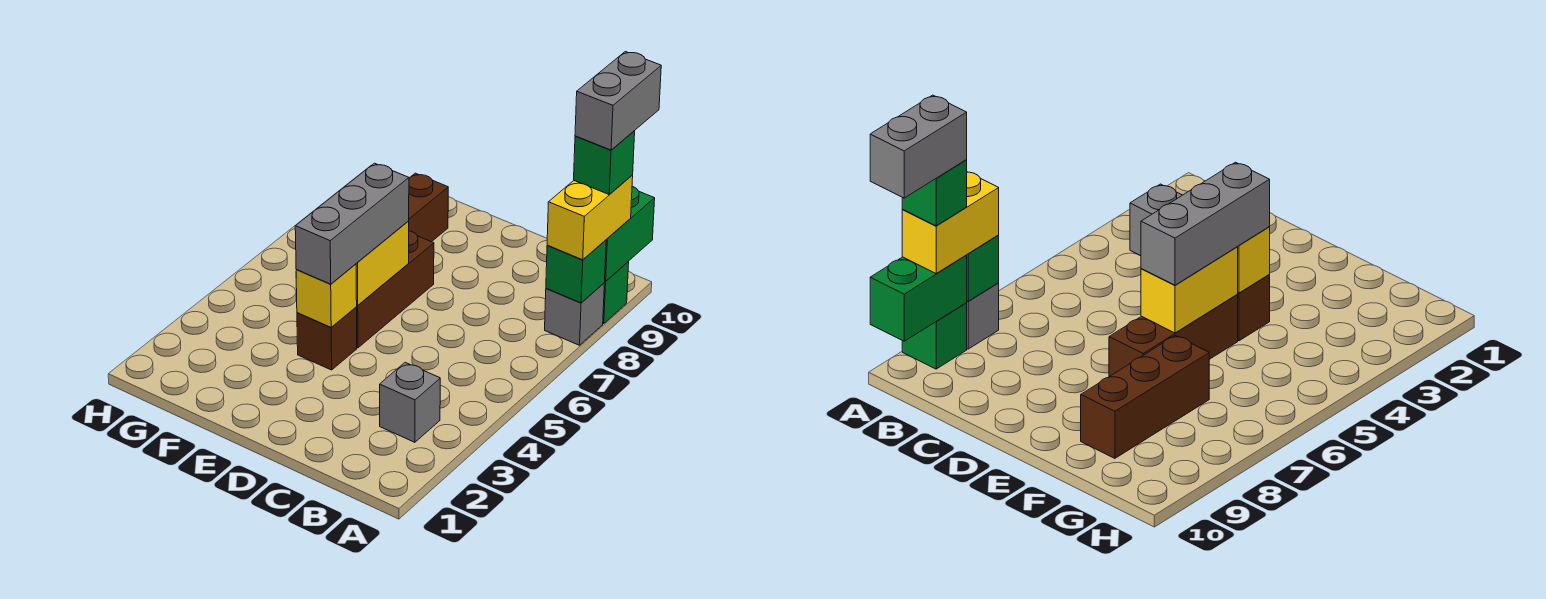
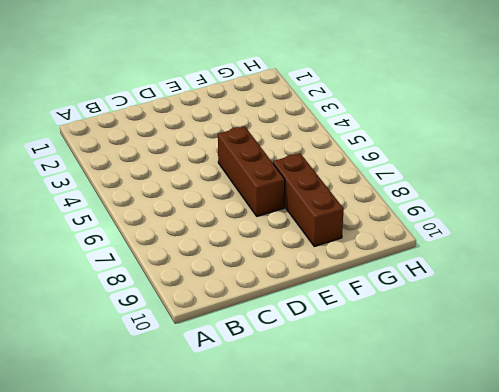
none -> grey 1x1 brick [545,283,604,345]
none -> green 1x1 brick [603,262,629,324]
none -> grey 1x1 brick [380,363,440,442]

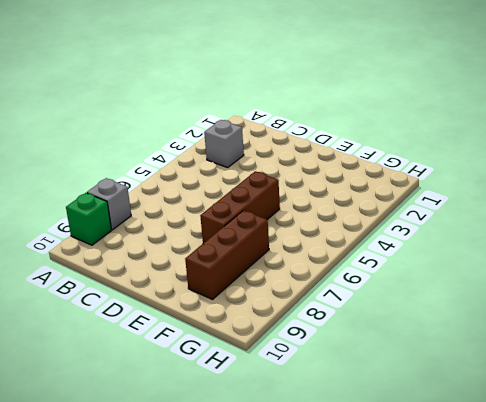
none -> brown 1x1 brick [297,307,357,370]
none -> green 1x1 brick [546,240,606,303]
none -> green 1x2 brick [605,187,655,281]

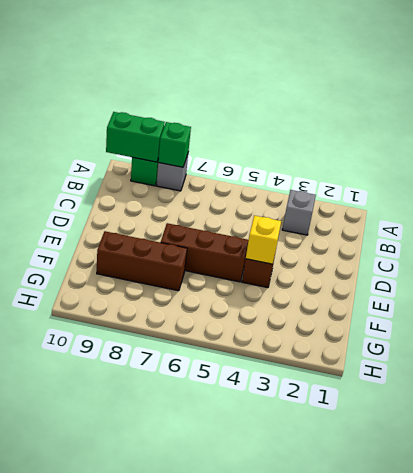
none -> yellow 1x2 brick [356,221,409,305]
none -> yellow 1x2 brick [547,175,633,260]
none -> grey 1x3 brick [295,163,409,284]

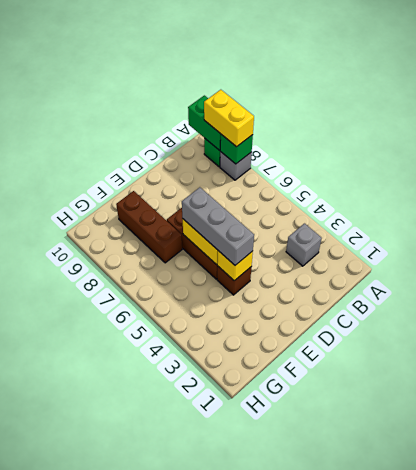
none -> green 1x1 brick [574,131,635,195]
none -> grey 1x2 brick [575,52,661,150]

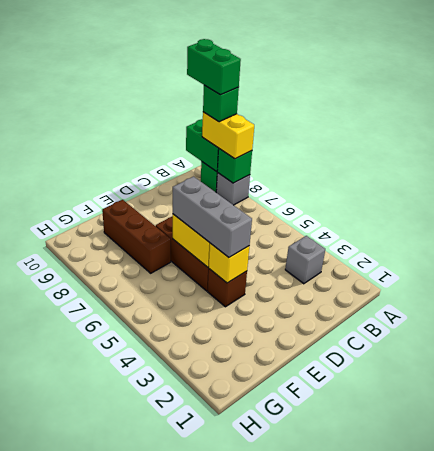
green 1x2 brick [187,39,241,95] -> grey 1x2 brick [575,52,661,150]

